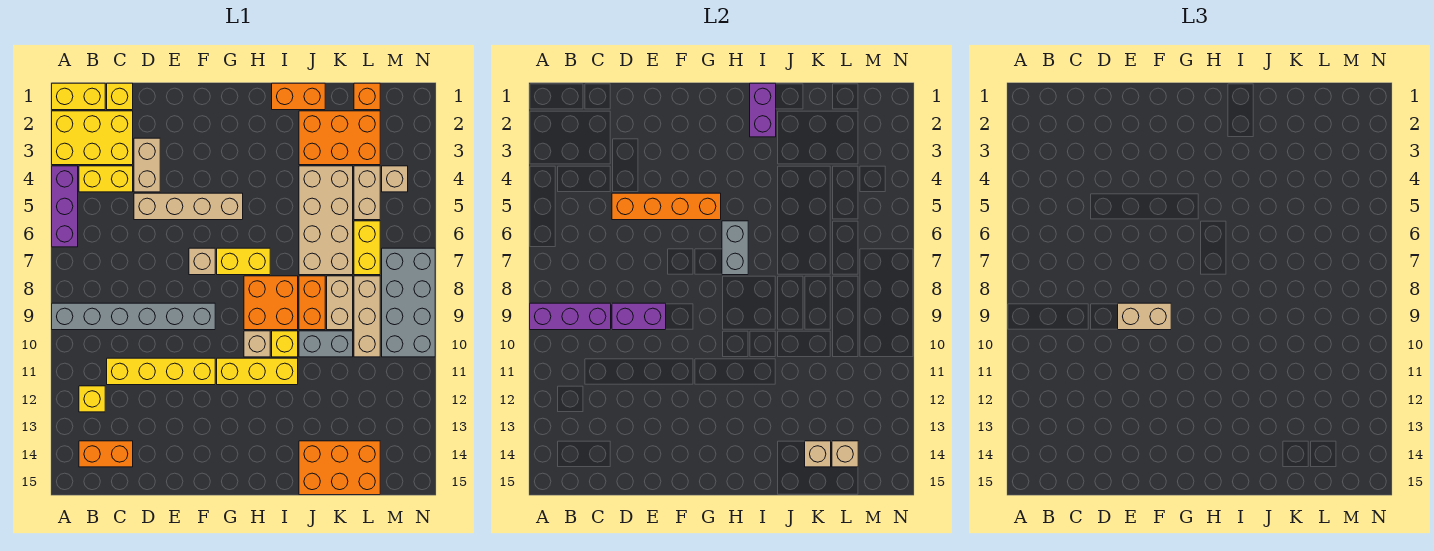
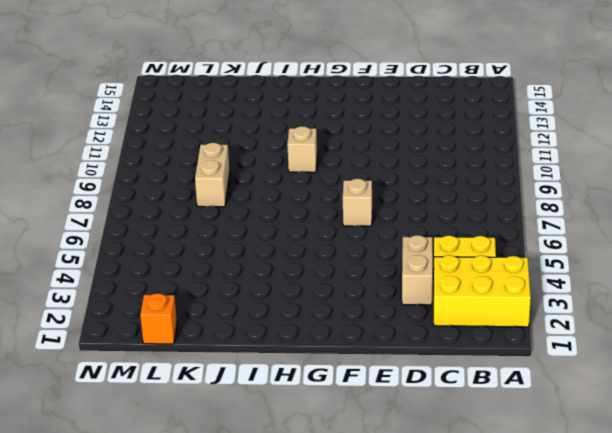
none -> yellow 1x2 brick [52,83,105,110]
none -> purple 1x3 brick [52,166,78,247]
none -> grey 1x6 brick [52,303,215,330]
none -> yellow 1x1 brick [79,386,105,412]

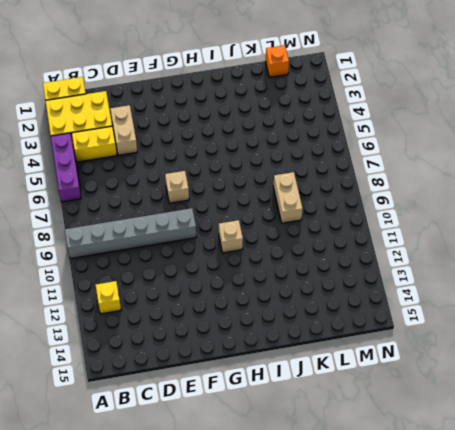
none -> orange 1x2 brick [79,441,133,467]
none -> yellow 1x1 brick [107,83,133,110]
none -> yellow 1x4 brick [107,358,215,385]
none -> tan 1x4 brick [134,193,243,220]

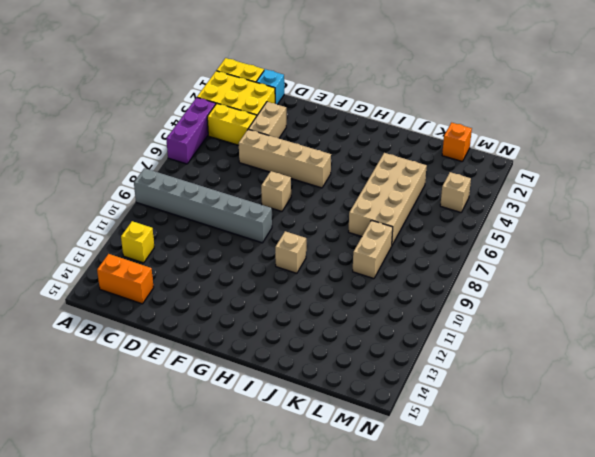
cyan 1x1 brick [256,69,284,105] -> yellow 1x1 brick [107,83,133,110]
none -> yellow 1x4 brick [107,358,215,385]
none -> yellow 1x2 brick [217,248,270,275]
none -> yellow 1x3 brick [217,358,298,385]
none -> orange 2x2 brick [244,276,298,330]

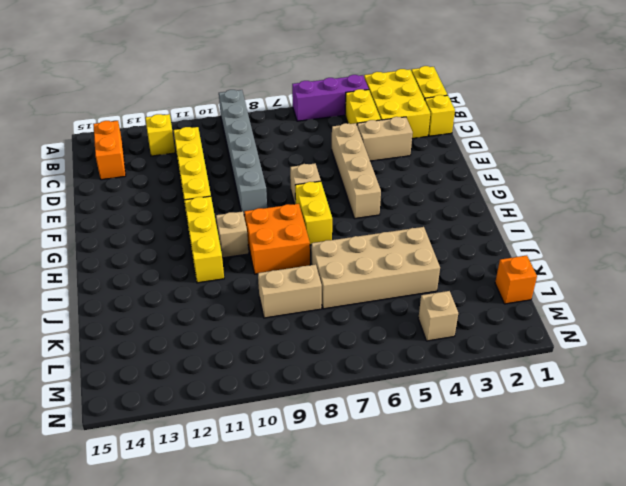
none -> orange 1x2 brick [272,83,325,110]
none -> yellow 1x1 brick [272,331,298,357]
none -> orange 2x3 brick [299,111,380,165]
none -> orange 1x2 brick [299,276,325,330]

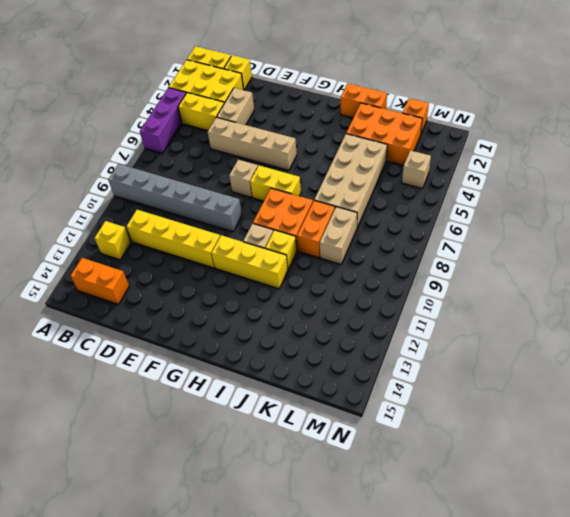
none -> grey 1x2 brick [299,331,353,357]
none -> orange 2x3 brick [299,441,380,495]
none -> tan 1x2 brick [354,166,380,220]
none -> yellow 1x2 brick [354,221,380,275]

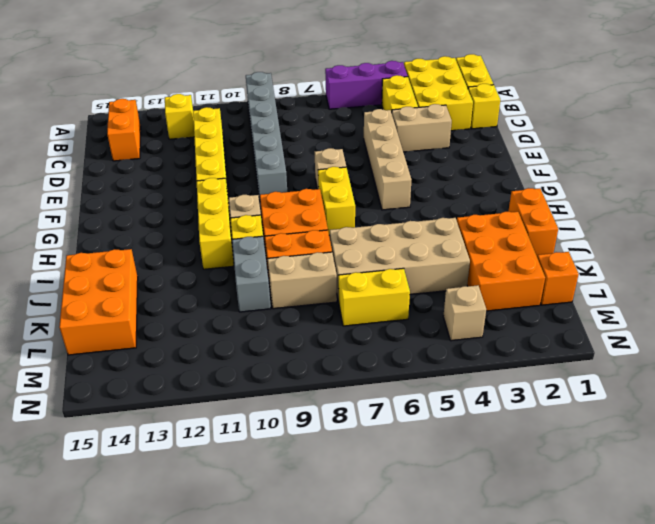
none -> tan 1x2 brick [354,166,380,220]
none -> tan 1x3 brick [354,276,380,357]
none -> grey 2x4 brick [382,248,435,357]
none -> purple 1x3 brick [530,303,611,330]

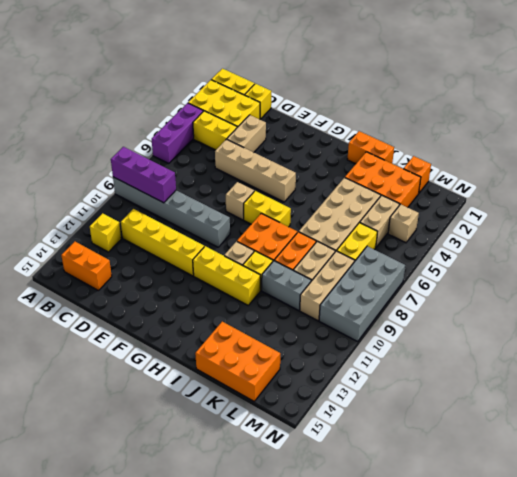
none -> orange 1x4 brick [612,193,721,220]
none -> purple 1x2 brick [612,303,666,330]
none -> grey 1x2 brick [722,221,748,275]
none -> purple 1x2 brick [750,83,776,137]

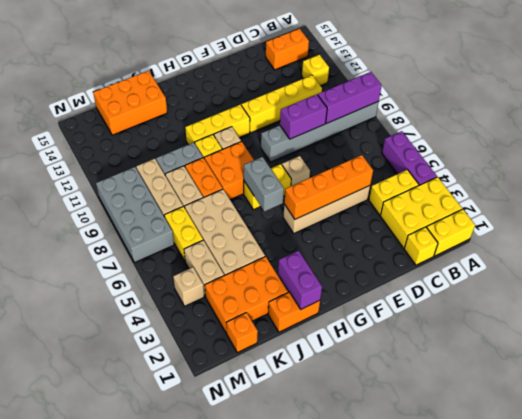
none -> tan 1x2 brick [134,138,160,192]
none -> tan 1x1 brick [805,441,831,467]
none -> tan 1x1 brick [832,441,858,467]
none -> tan 1x2 brick [1118,303,1171,330]

